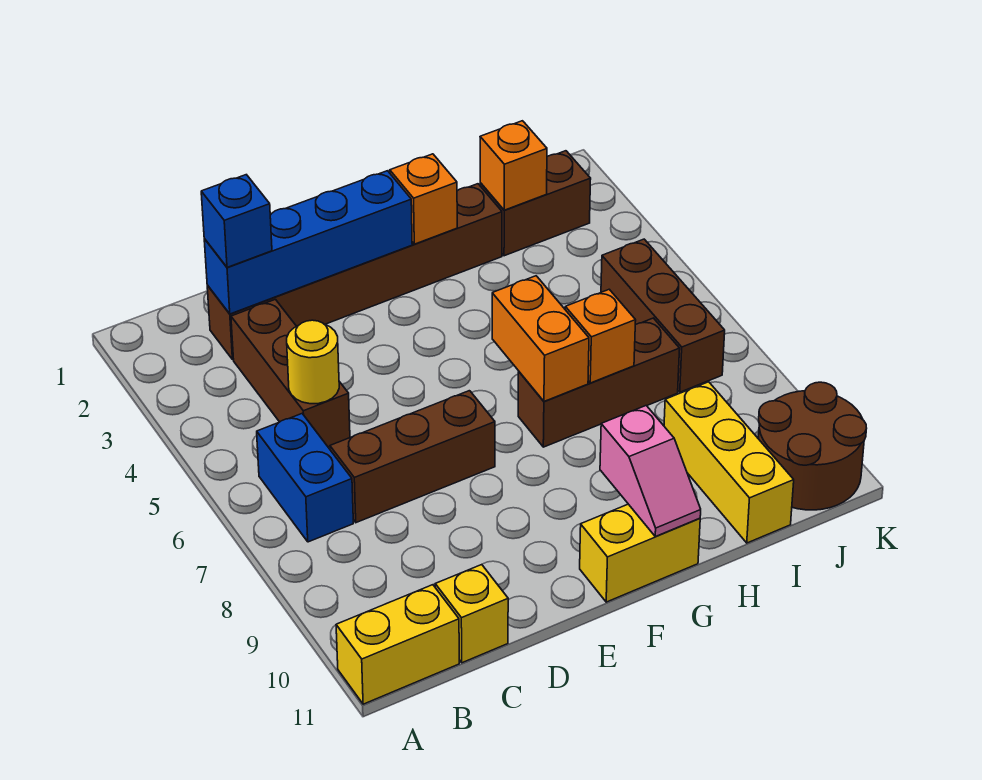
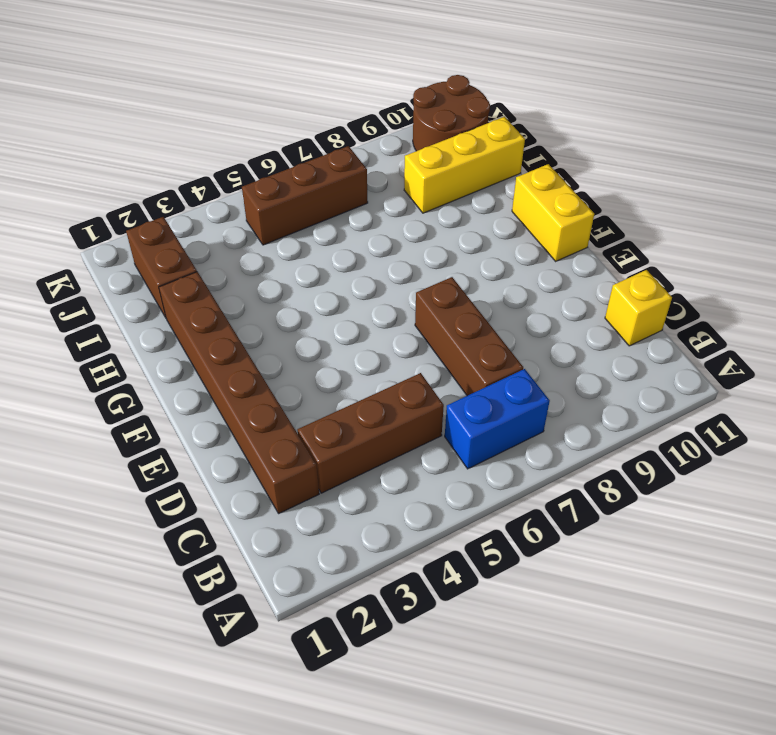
none -> yellow 1x2 brick [336,585,459,704]
none -> brown 1x3 brick [518,318,680,447]
none -> blue 1x4 brick [204,171,412,314]

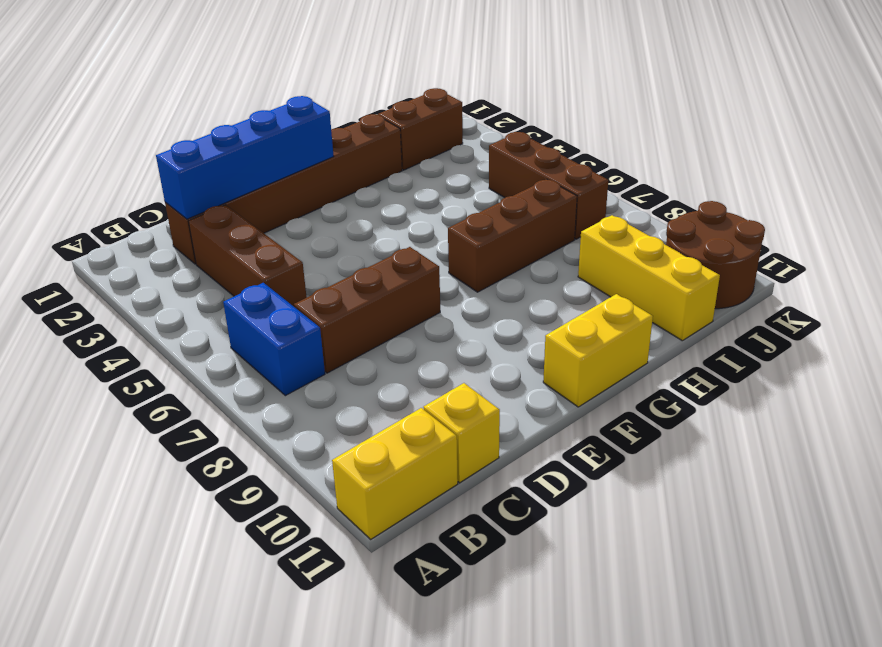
none -> yellow 1x1 round brick [287,320,339,404]
none -> orange 1x1 brick [390,154,457,244]
none -> orange 1x2 brick [492,276,589,401]

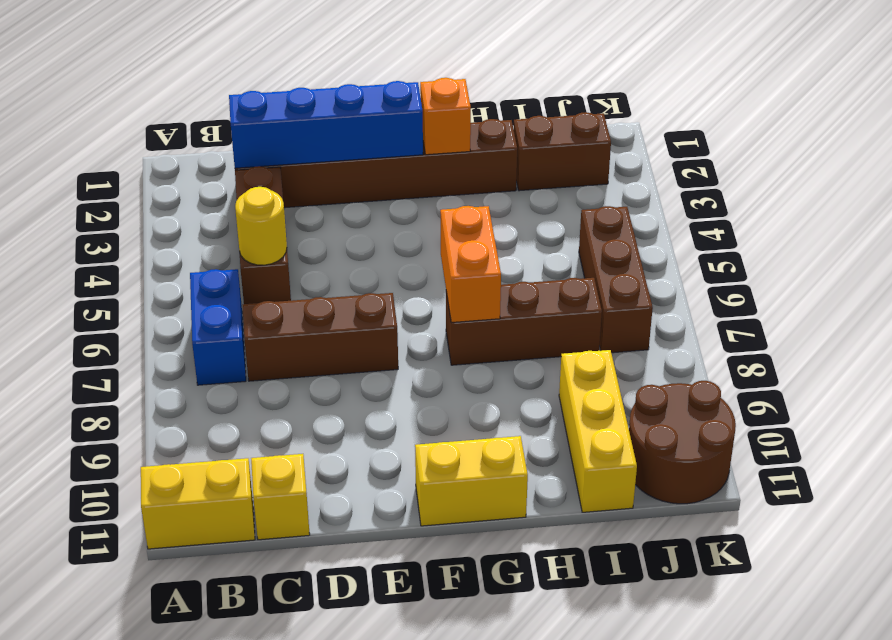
none -> pink 1x2 slope [600,406,701,537]
none -> orange 1x1 brick [565,289,636,383]
none -> orange 1x1 brick [480,121,547,210]

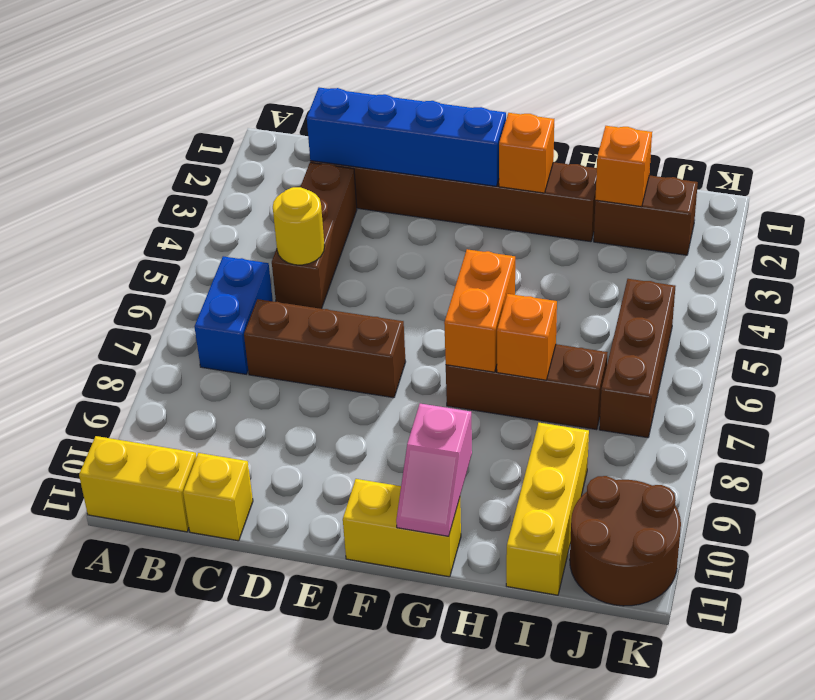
none -> blue 1x1 brick [201,175,272,267]

